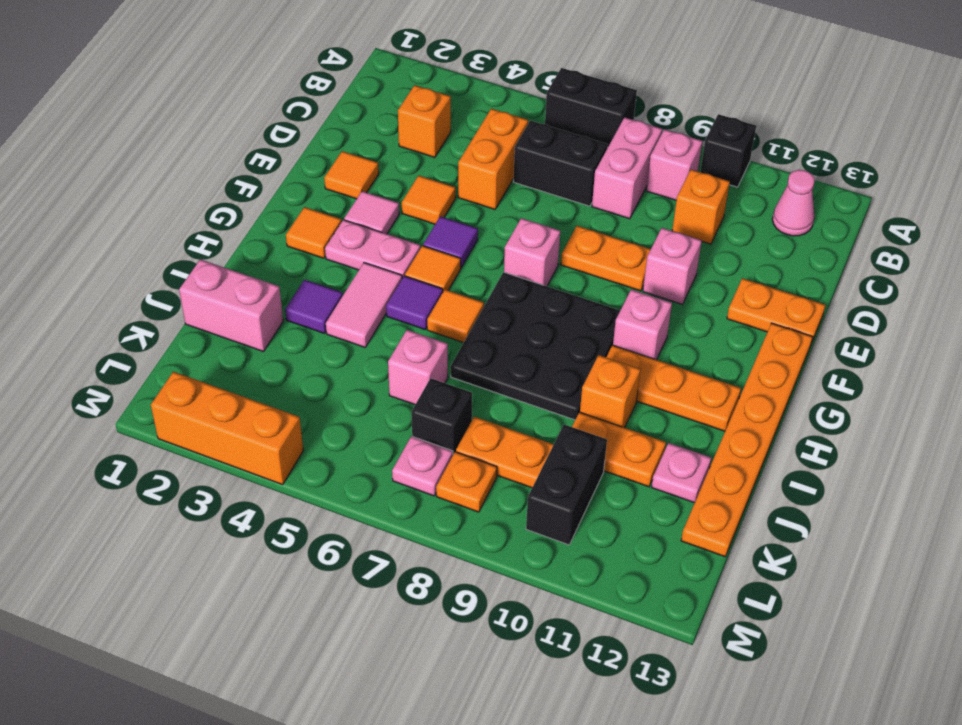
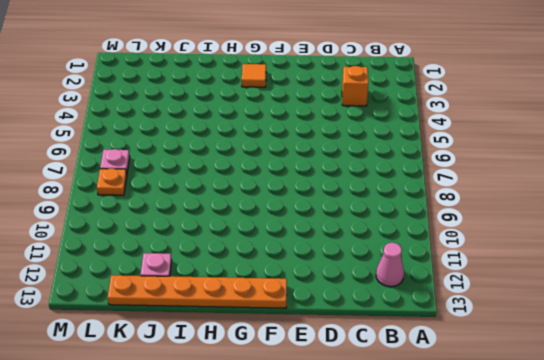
none -> black 1x2 brick [545,68,637,148]
none -> black 1x1 brick [700,114,756,187]
none -> pink 1x2 brick [592,117,662,219]
none -> pink 1x1 brick [646,129,702,200]

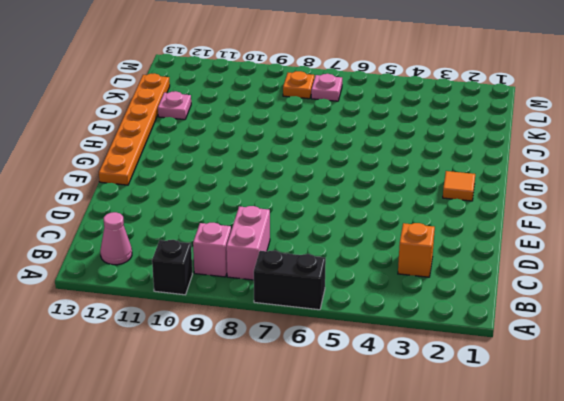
none -> orange 1x2 brick [458,109,528,209]
none -> black 1x2 brick [513,121,608,206]
none -> orange 1x1 brick [672,170,730,244]
none -> orange 1x1 tile [324,151,379,199]

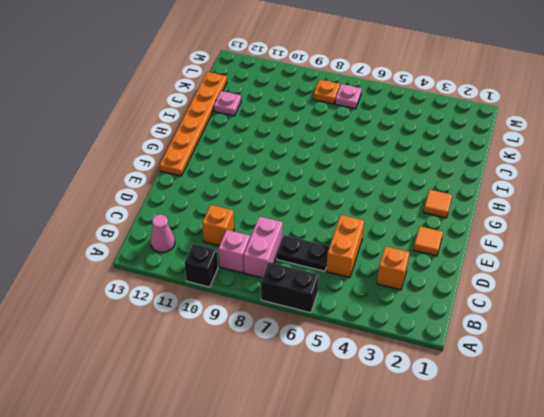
black 1x2 plate [277,235,330,271] -> black 1x2 brick [513,121,608,206]
none -> orange 1x1 tile [402,176,456,224]
none -> orange 1x2 plate [561,226,651,291]
none -> pink 1x1 brick [643,228,702,304]
none -> orange 1x2 plate [727,278,825,344]

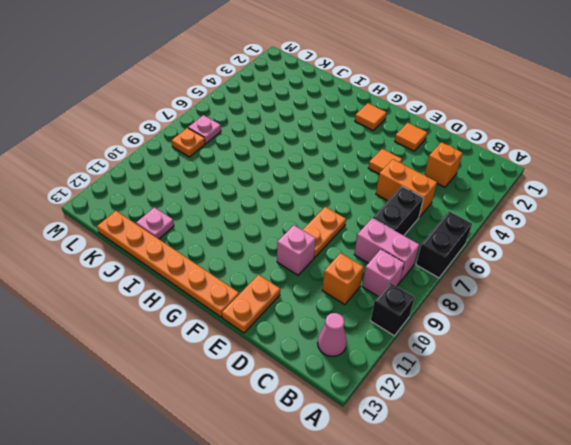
none -> pink 1x1 tile [344,191,399,234]
none -> purple 1x1 tile [423,216,478,268]
none -> pink 1x1 brick [504,218,560,286]
none -> pink 1x2 plate [325,220,420,278]

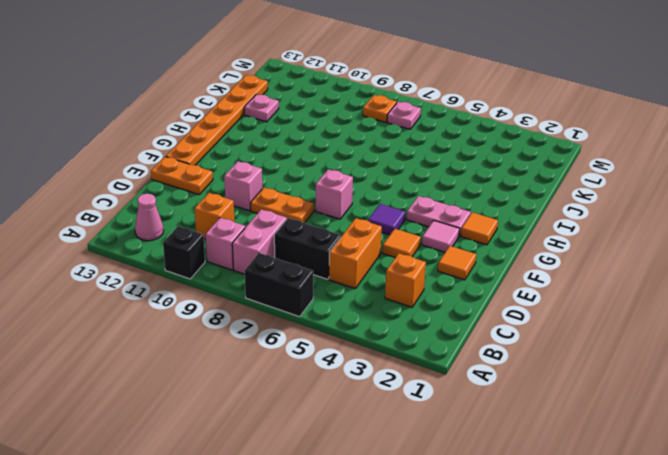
none -> orange 1x1 tile [405,246,461,291]
none -> black 3x3 plate [451,272,620,420]
none -> pink 1x1 brick [613,290,672,360]
none -> pink 1x2 tile [326,263,402,347]

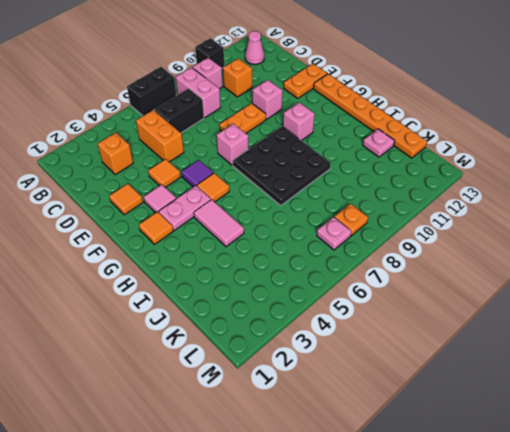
none -> purple 1x1 tile [386,276,443,329]
none -> orange 1x1 tile [427,290,484,343]
none -> orange 1x3 plate [606,345,741,431]
none -> purple 1x1 tile [285,280,343,333]

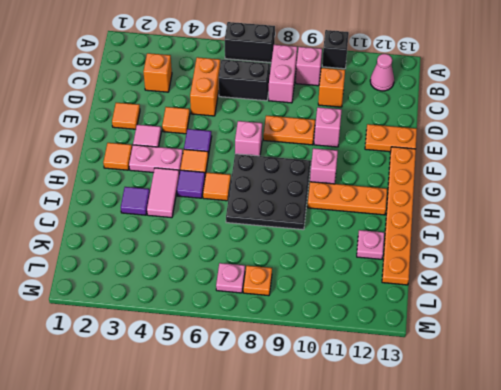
none -> orange 1x1 brick [580,355,641,428]
none -> pink 1x2 brick [179,259,283,352]
none -> pink 1x1 brick [388,330,448,405]
none -> orange 1x2 plate [572,412,666,487]

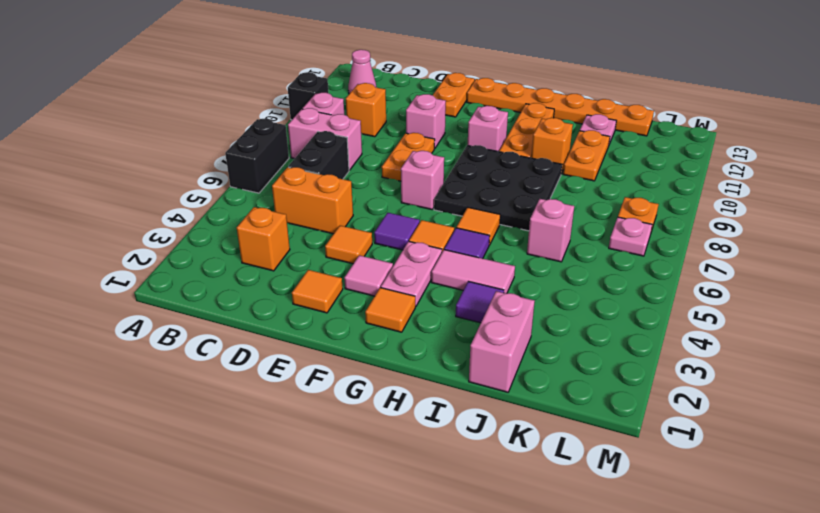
none -> black 1x1 brick [412,378,472,454]
none -> orange 1x2 plate [456,417,554,488]
none -> black 1x2 brick [526,425,607,545]
none -> orange 1x3 brick [151,372,303,485]

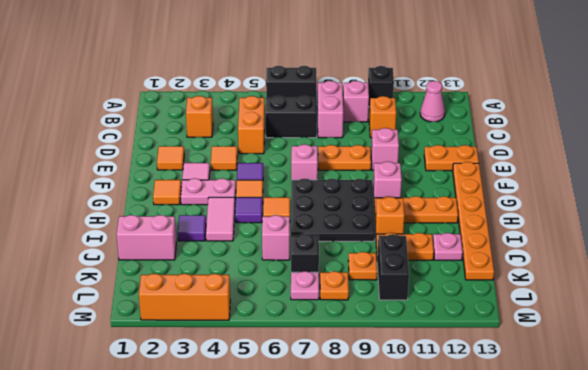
orange 1x1 plate [348,252,377,280] -> orange 1x2 plate [456,417,554,488]

